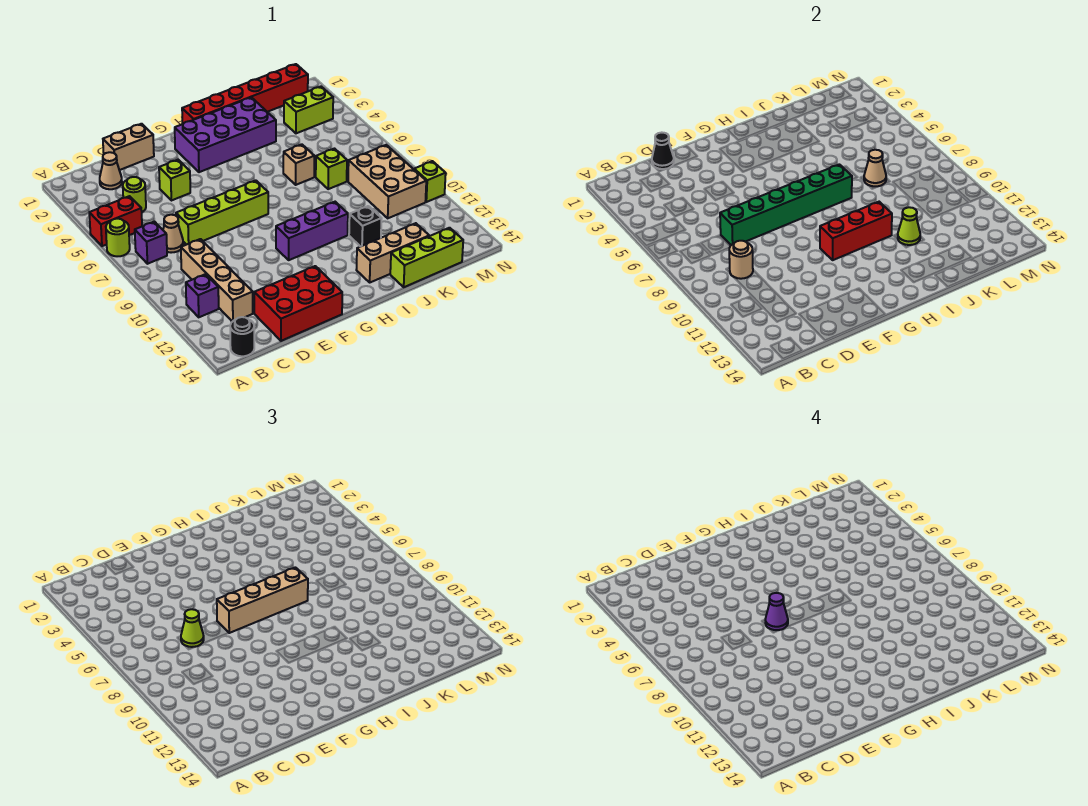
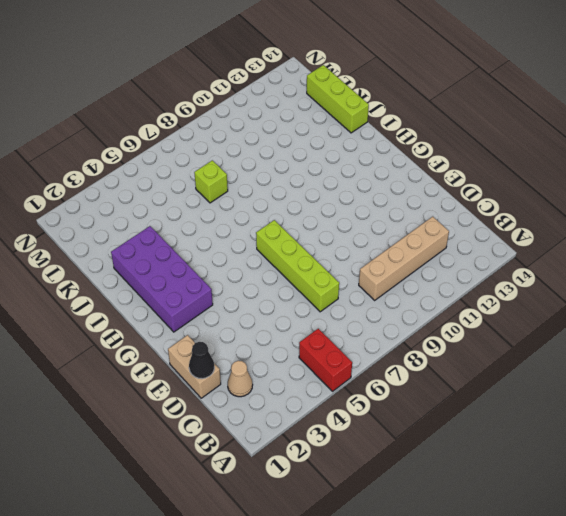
none -> lime 1x1 round brick [106,219,130,256]
none -> purple 1x1 brick [135,222,167,264]
none -> purple 1x1 brick [186,274,219,317]
none -> black 1x1 round brick [230,317,254,356]

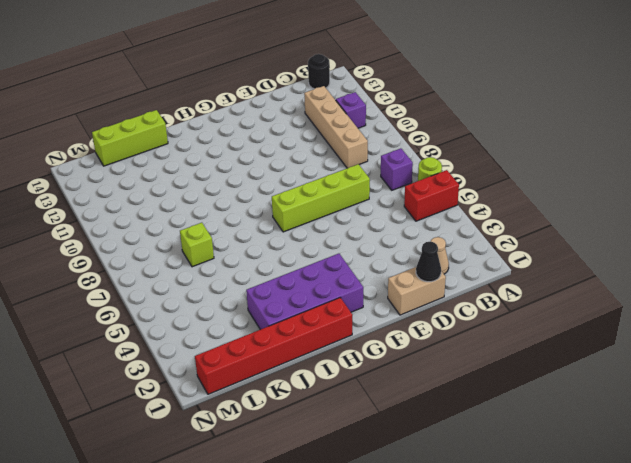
none -> lime 1x1 round brick [123,177,146,212]
none -> tan 1x1 cone [163,215,183,253]
none -> red 2x3 brick [254,266,342,341]
none -> lime 1x1 brick [159,160,190,201]

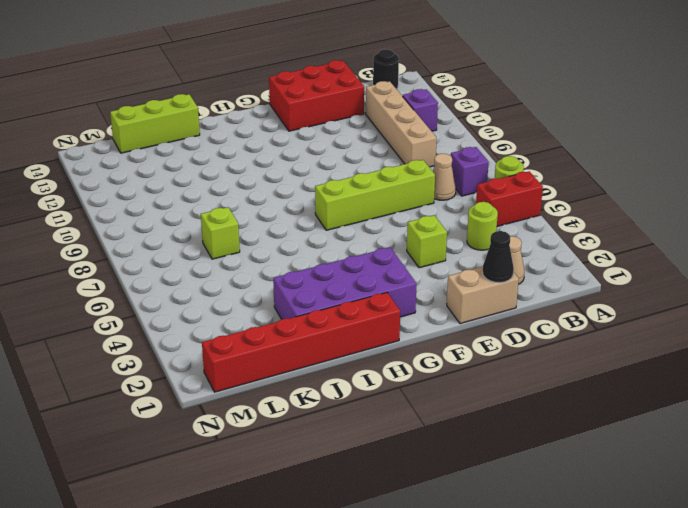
none -> purple 1x3 brick [276,202,348,260]
none -> tan 1x3 brick [356,223,429,282]
none -> tan 1x1 brick [283,144,314,185]
none -> black 1x1 brick [349,206,382,247]

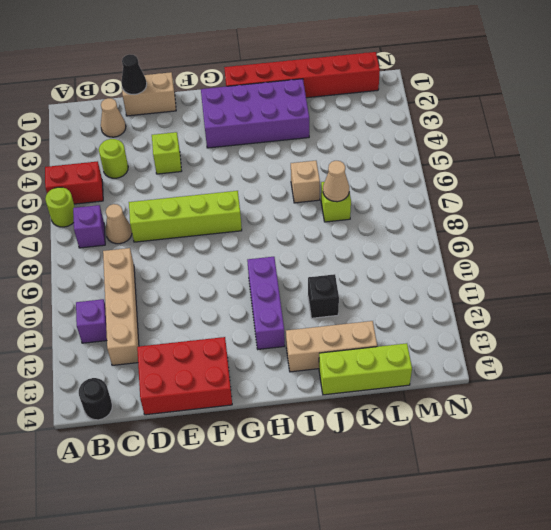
purple 1x3 brick [247,257,285,349] -> purple 1x3 brick turned to [276,202,348,260]
none -> lime 1x2 brick [284,87,333,133]
none -> tan 2x3 brick [348,145,426,218]
none -> lime 1x1 brick [414,161,446,202]
none -> tan 1x1 round brick [729,241,753,279]

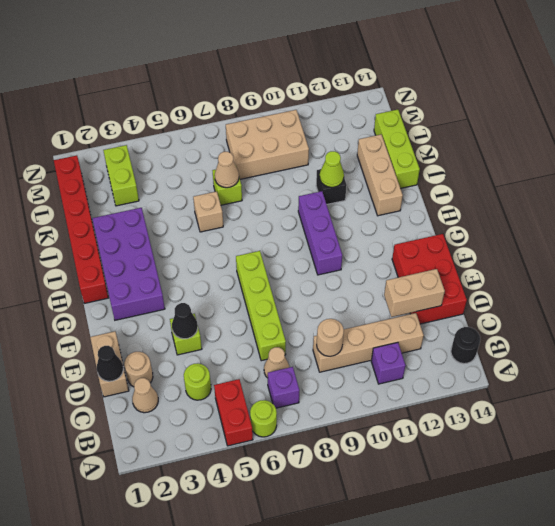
tan 1x1 round brick [124,352,153,387] -> none
tan 1x2 brick [384,269,445,317] -> none
black 1x1 cone [172,303,198,339] -> none
none -> lime 1x1 brick [414,161,446,202]
none -> green 1x6 brick [720,164,852,245]
none -> red 1x3 brick [820,202,892,260]
none -> lime 1x1 cone [181,609,204,647]

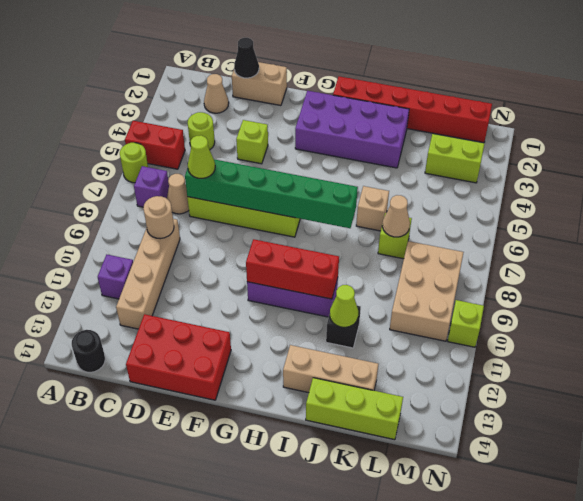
none -> tan 1x4 brick [217,567,308,633]
none -> purple 1x1 cone [765,593,788,630]

